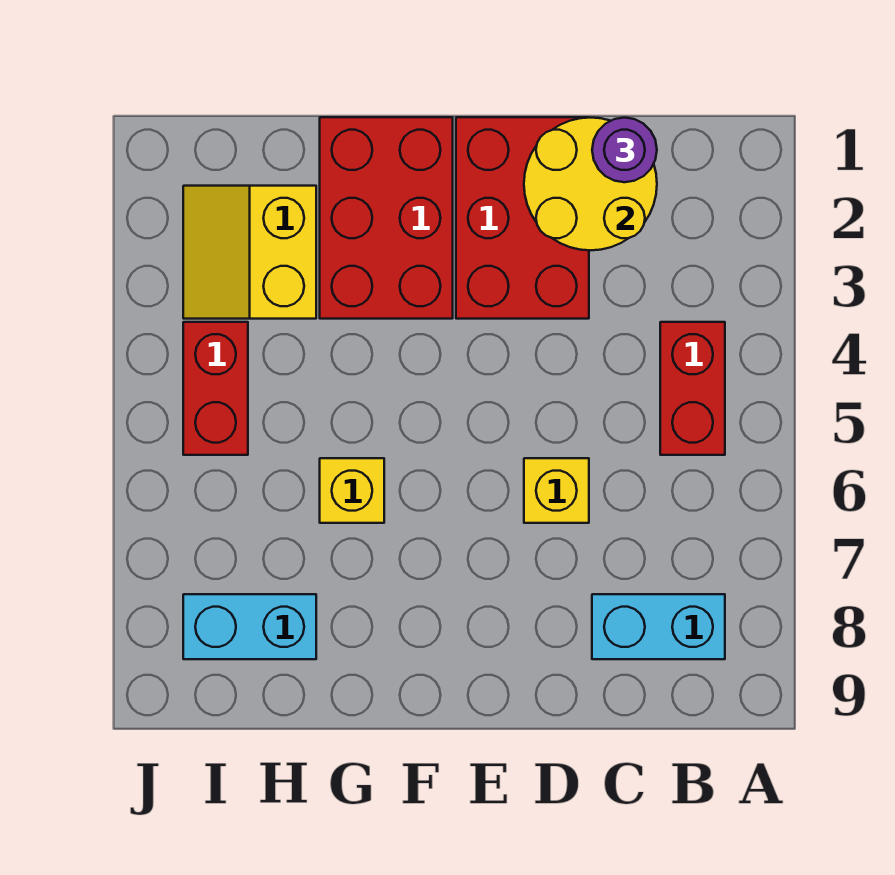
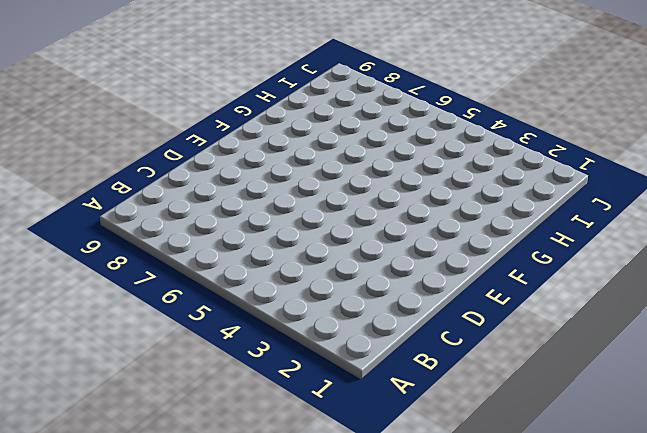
none -> red 1x2 brick [660,322,725,455]
none -> cyan 1x2 brick [592,594,725,659]

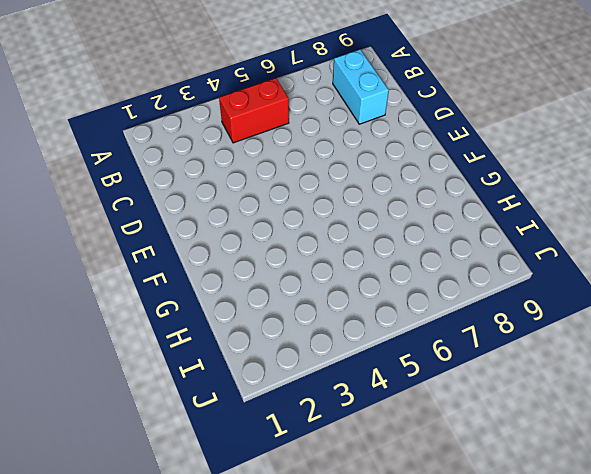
none -> red 2x3 brick [456,117,589,319]
none -> yellow 1x1 brick [524,458,589,523]

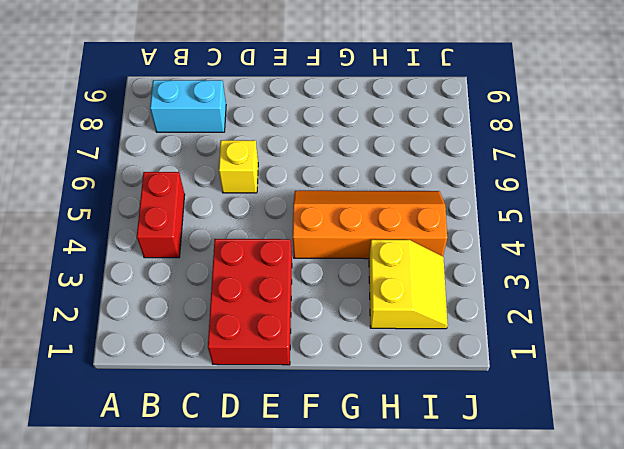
orange 2x4 slope [293,191,447,259] -> red 1x2 brick [183,322,248,455]
none -> red 2x3 brick [320,117,453,319]
none -> yellow 1x1 brick [320,458,384,523]

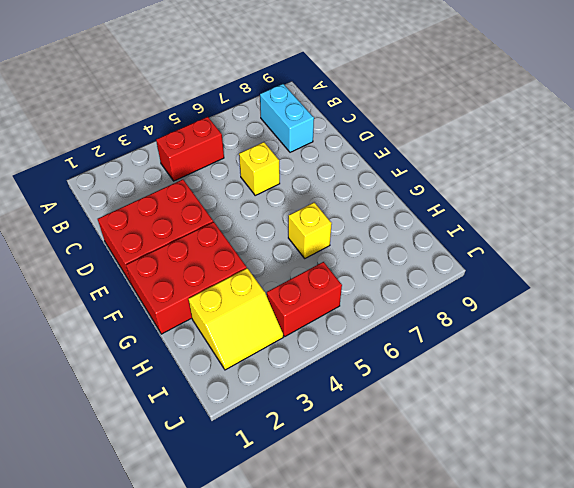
none -> cyan 1x2 brick [183,594,316,659]
none -> yellow 2x2 round brick [524,118,657,250]

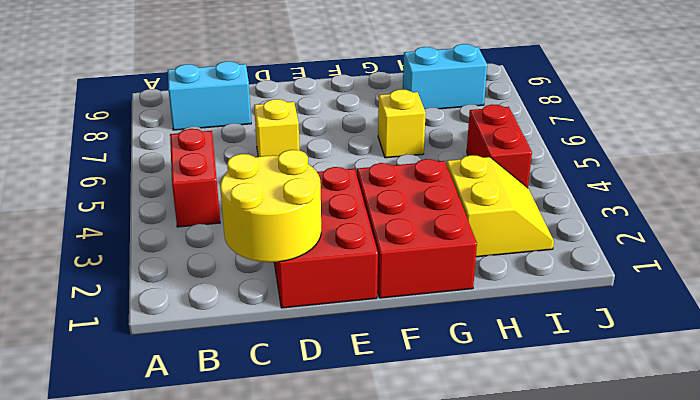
none -> purple 1x1 round brick [592,118,657,182]

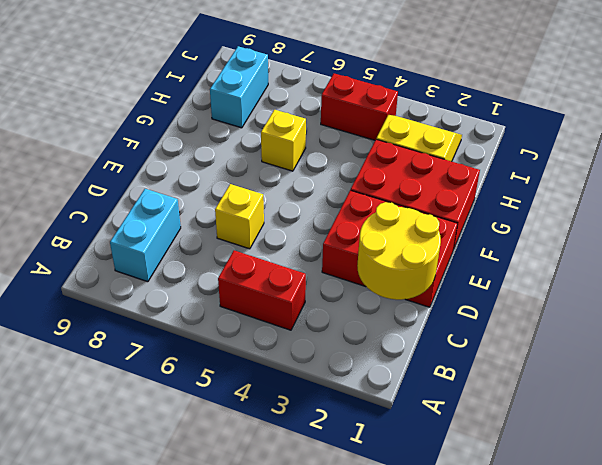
none -> purple 1x1 round brick [592,118,657,182]

